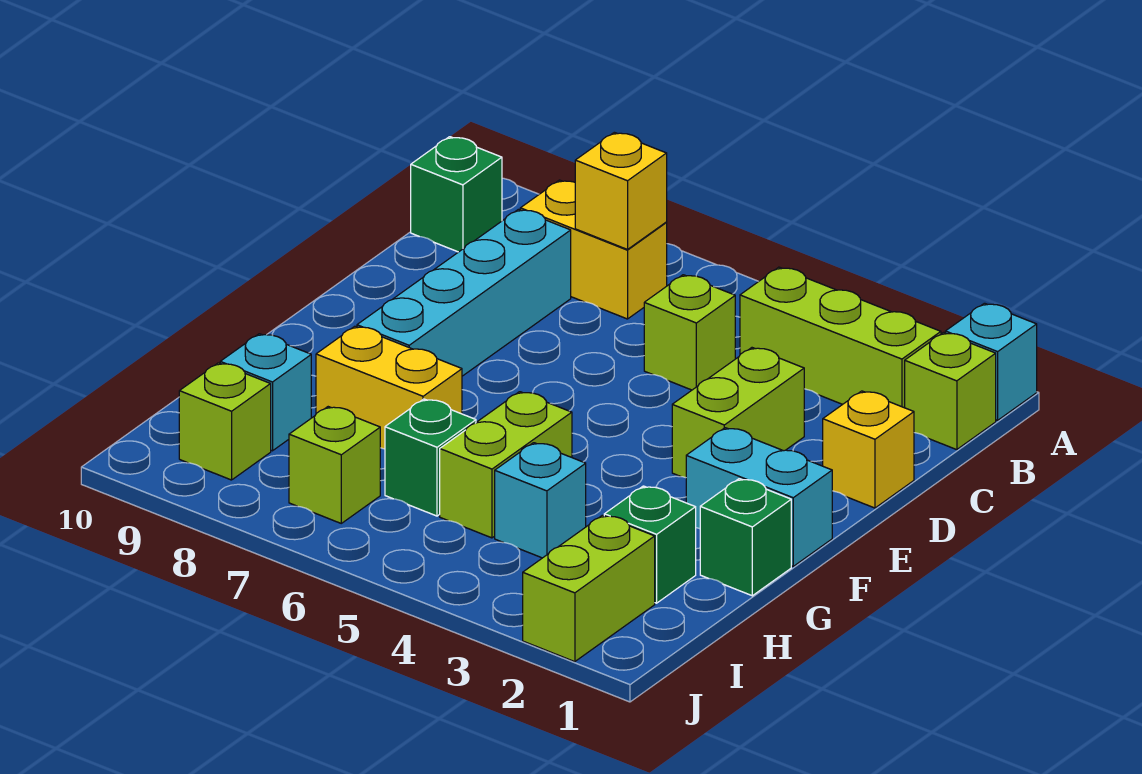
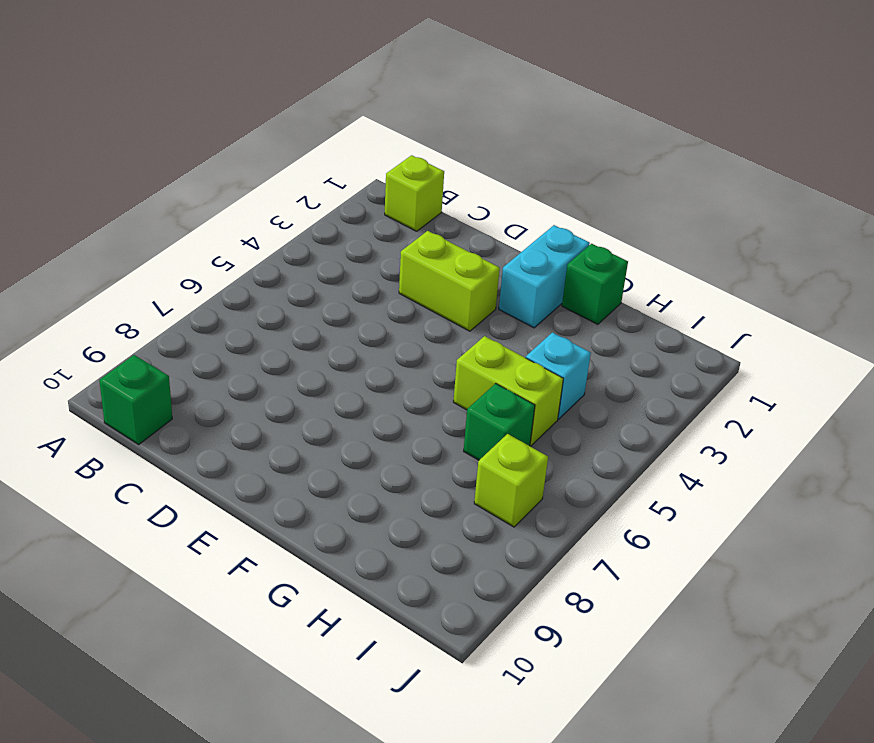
none -> cyan 1x1 brick [945,303,1037,420]
none -> lime 1x3 brick [740,267,941,408]
none -> yellow 1x2 brick [520,180,667,319]

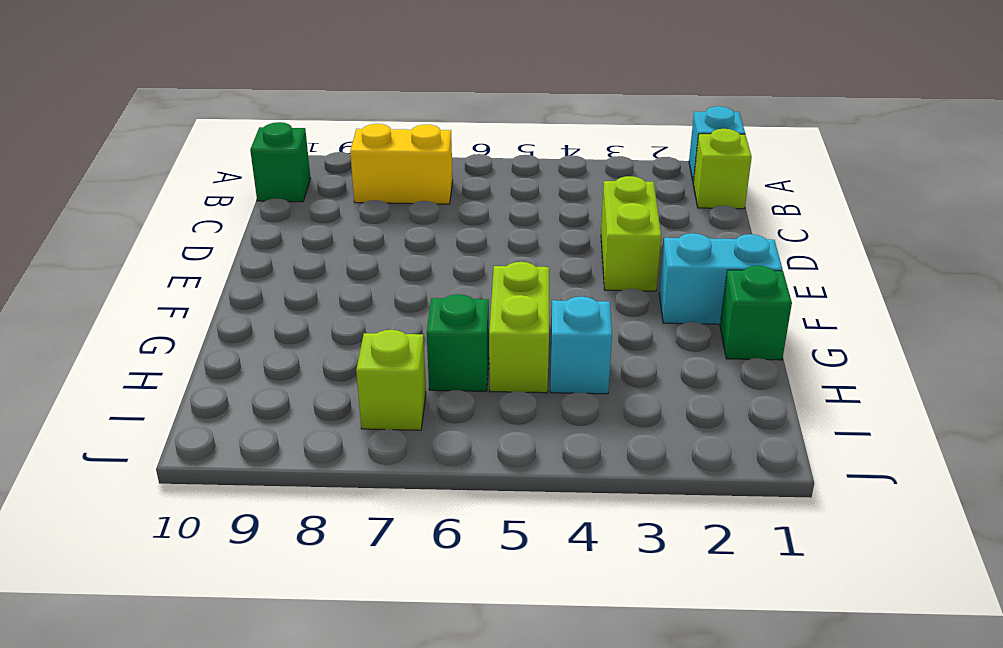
none -> lime 1x3 brick [740,267,941,408]
none -> lime 1x1 brick [644,275,735,390]
none -> cyan 1x4 brick [357,209,571,376]

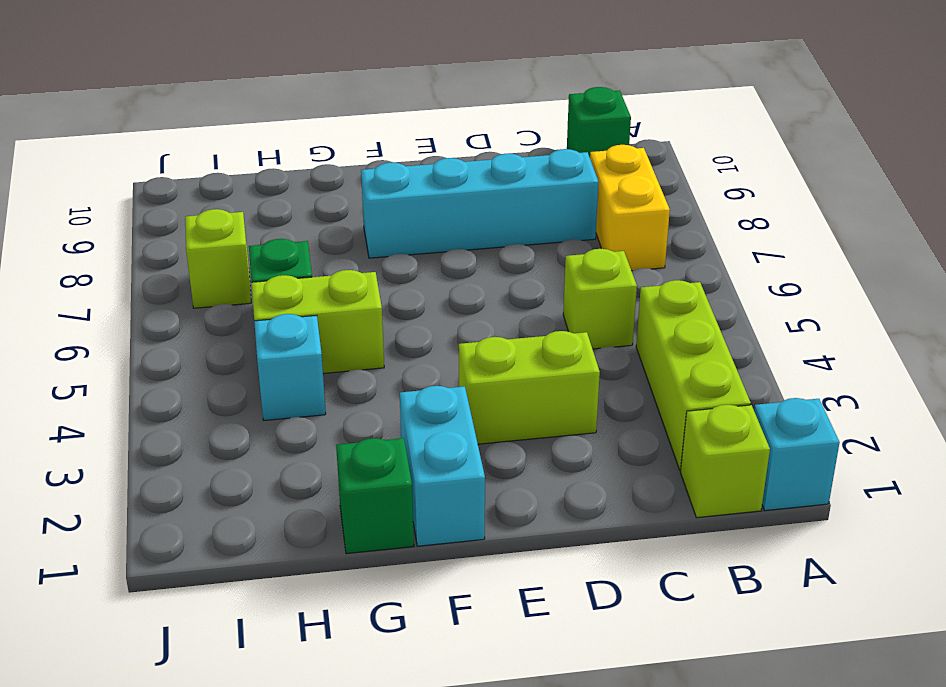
none -> yellow 1x1 brick [823,391,914,508]
none -> yellow 1x2 brick [316,326,462,449]
none -> green 1x1 brick [604,486,696,603]

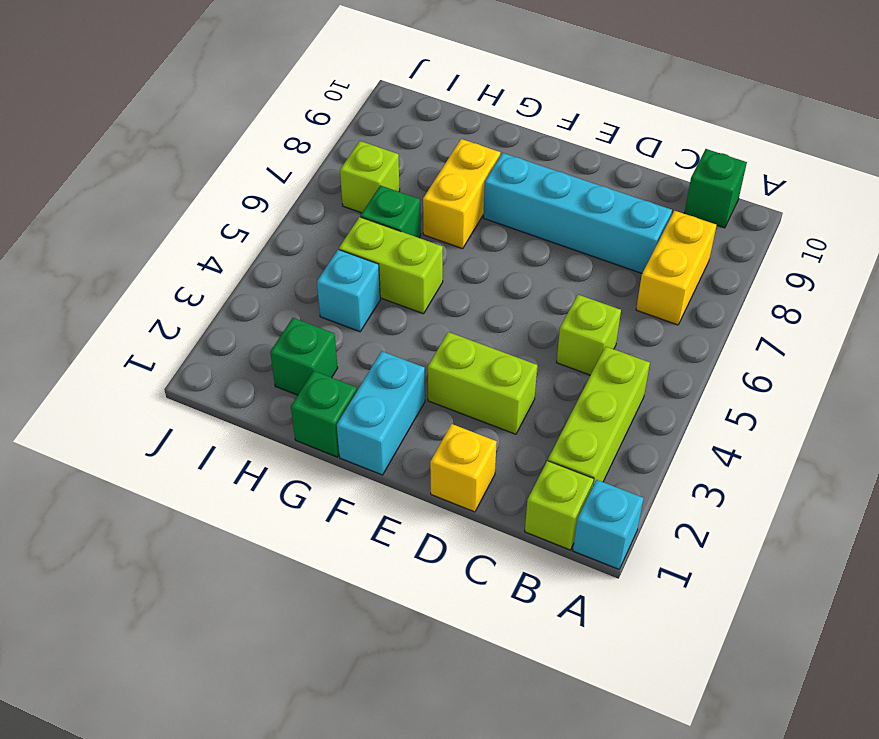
none -> cyan 1x1 brick [220,334,311,451]
none -> lime 1x2 brick [523,515,655,662]
none -> lime 1x1 brick [179,363,271,480]

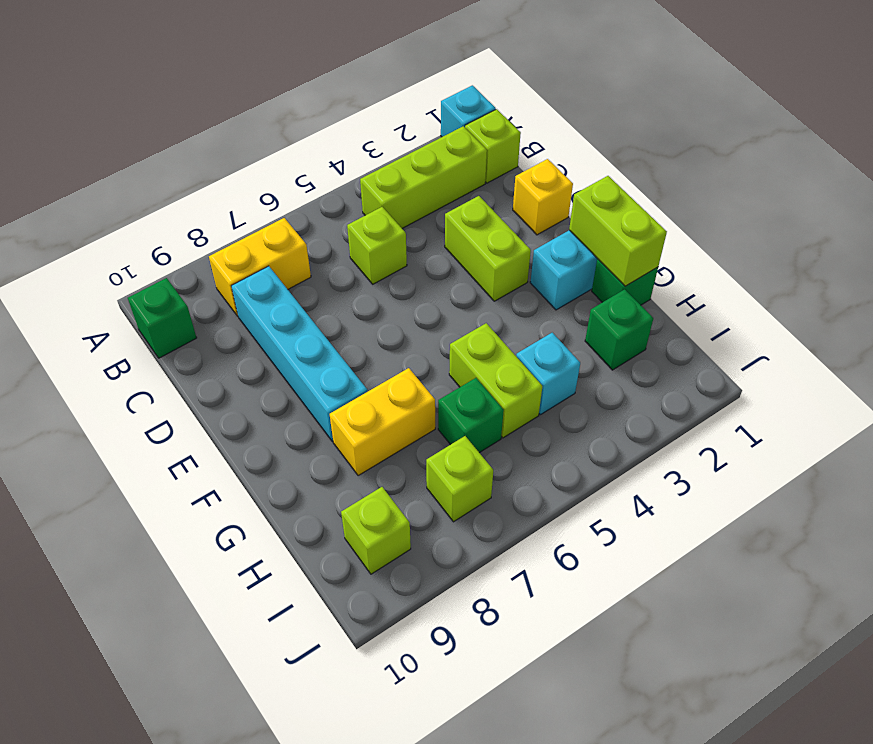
lime 1x2 brick [569,176,667,286] -> lime 1x2 brick moved to [523,515,655,662]
none -> cyan 1x1 brick [220,334,311,451]
none -> yellow 1x1 brick [575,132,667,249]

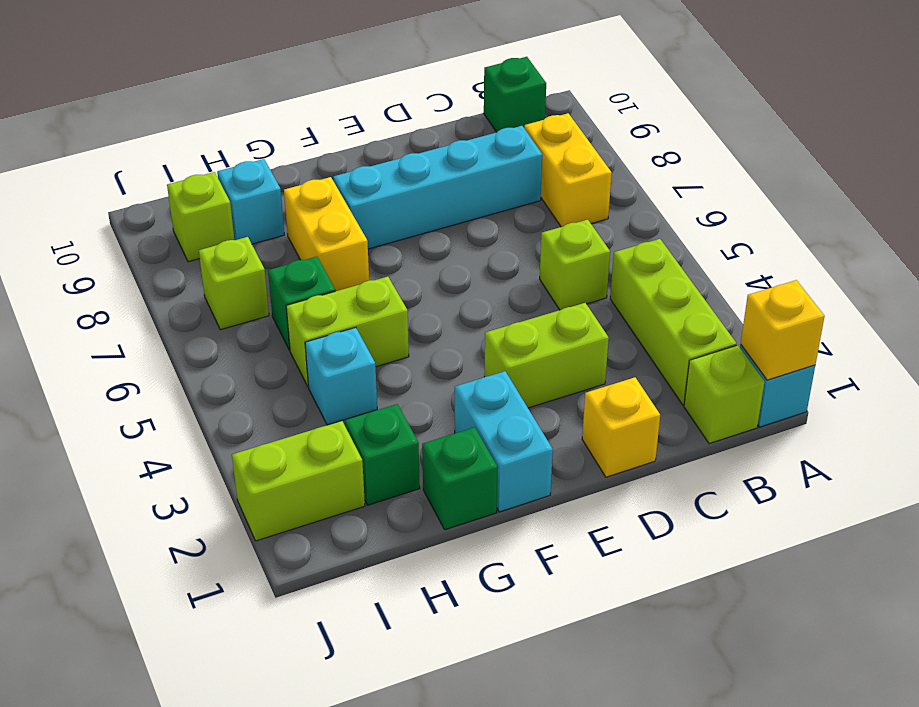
yellow 1x1 brick [741,280,825,380] -> yellow 1x1 brick moved to [575,132,667,249]

